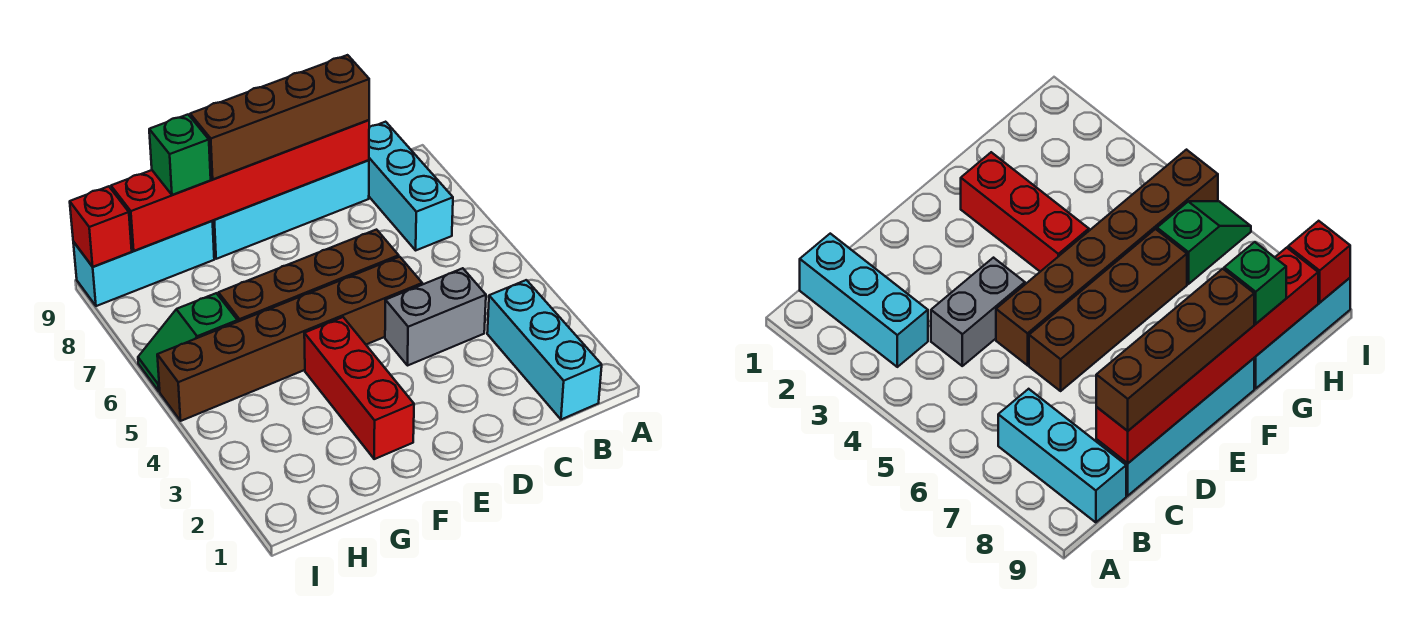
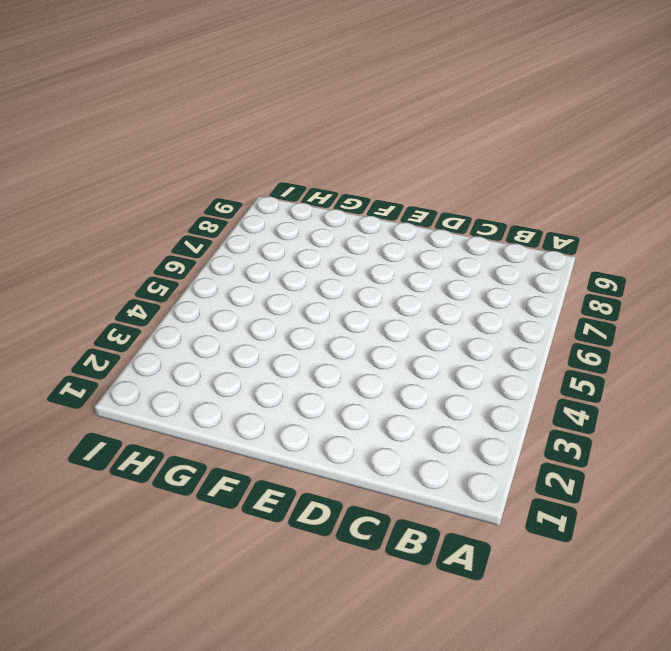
none -> cyan 1x3 brick [487,280,602,419]
none -> cyan 1x3 brick [369,122,453,250]
none -> grey 1x2 brick [385,268,486,366]

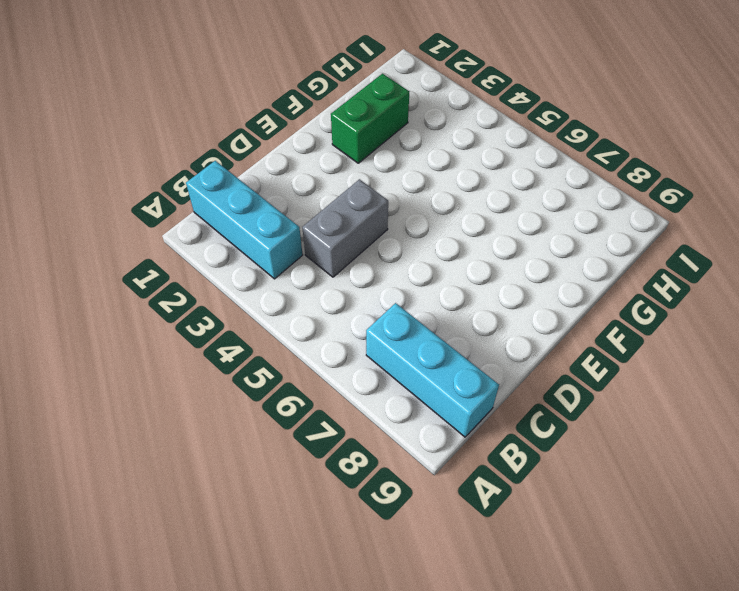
green 1x2 brick [331,74,409,163] -> red 1x3 brick [304,317,414,459]
none -> cyan 1x4 brick [213,160,369,259]
none -> brown 1x6 brick [157,257,422,421]
none -> brown 1x4 brick [218,230,399,322]

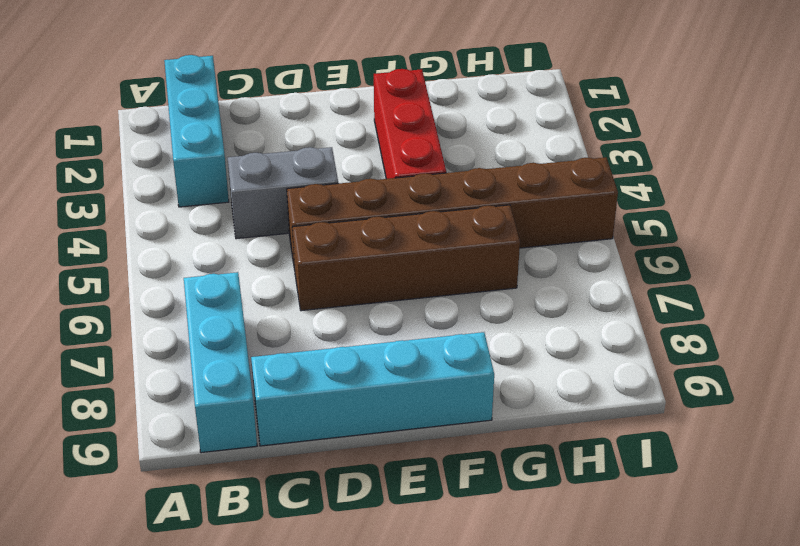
none -> cyan 1x3 brick [73,221,214,306]
none -> green 1x2 slope [138,293,238,391]
none -> red 1x6 brick [111,120,369,251]

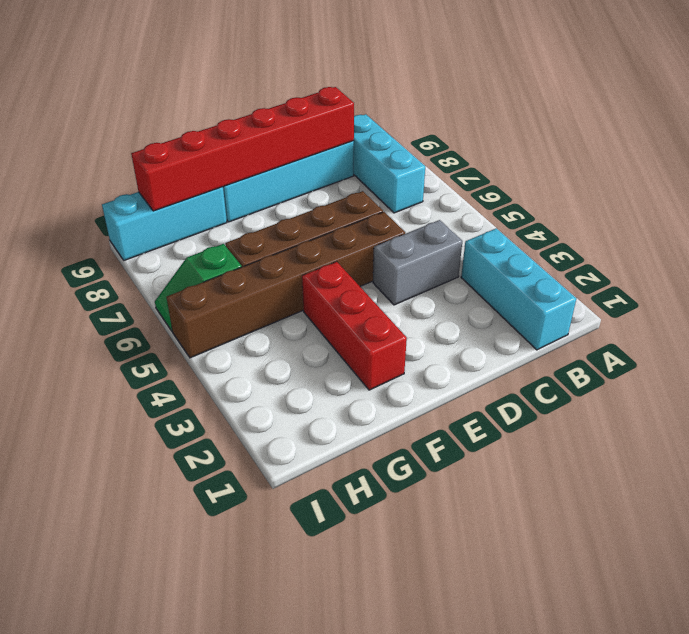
none -> red 1x1 brick [70,186,132,267]
none -> brown 1x4 brick [190,55,369,179]
none -> green 1x1 brick [149,115,211,195]

